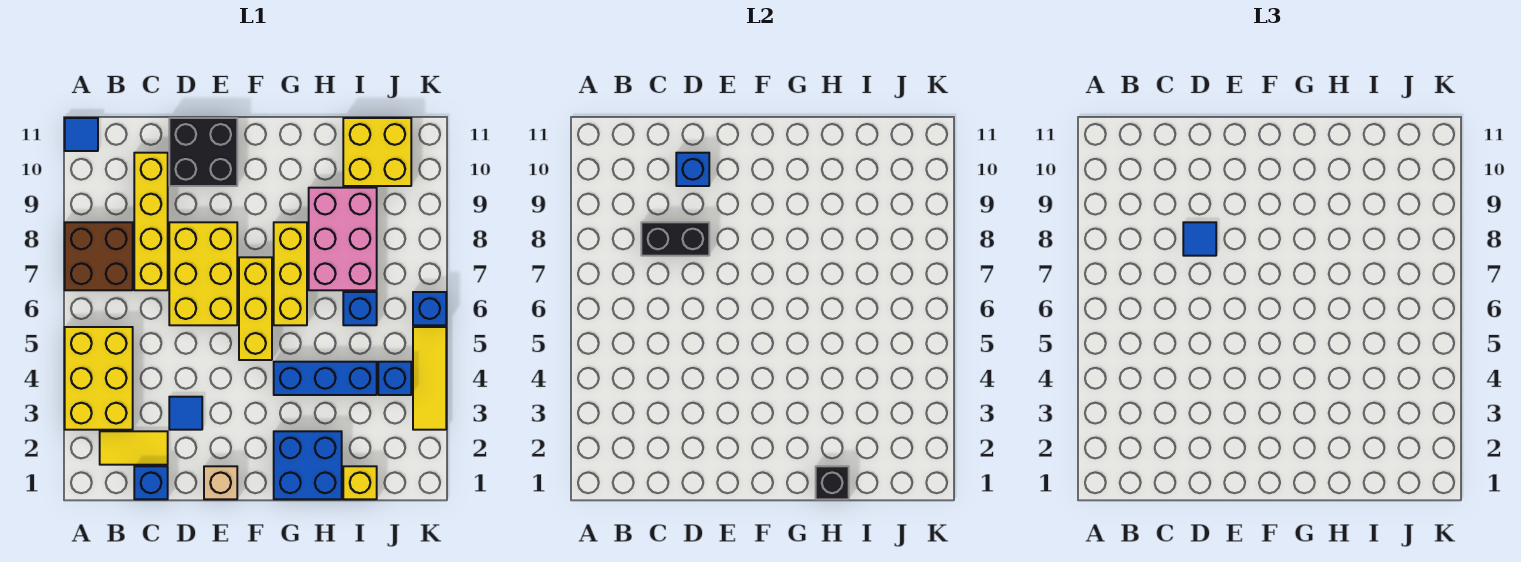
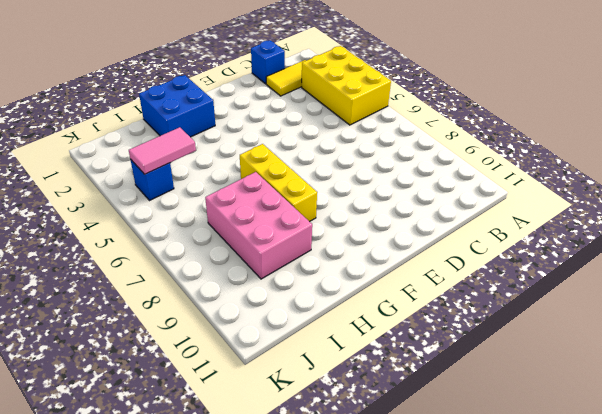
pink 1x2 tile [129,127,196,174] -> none
none -> brown 2x2 brick [65,222,133,290]
none -> blue 1x1 tile [65,118,98,151]
none -> yellow 1x4 brick [134,153,168,290]

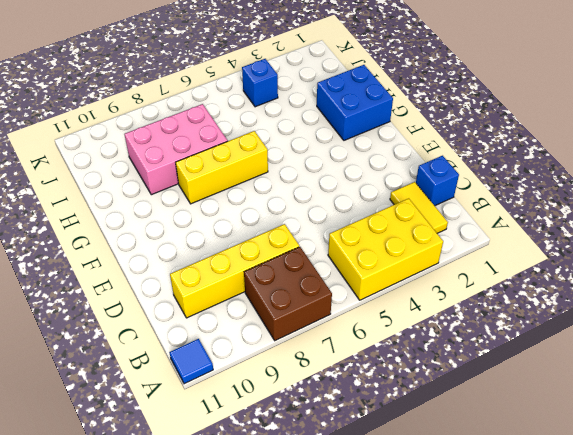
none -> blue 1x1 tile [169,397,202,430]
none -> yellow 2x3 brick [169,222,237,325]
none -> black 2x2 brick [169,118,237,186]

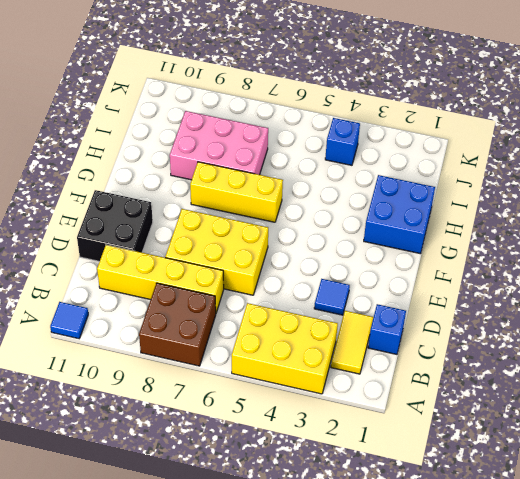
none -> tan 1x1 brick [204,466,237,499]
none -> yellow 1x3 brick [239,257,272,360]
none -> blue 1x3 brick [274,362,377,395]

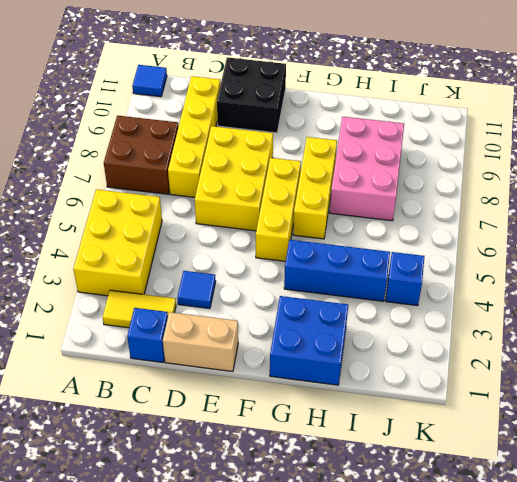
tan 1x2 brick [163,312,238,372] -> tan 1x1 brick [204,466,237,499]
none -> yellow 1x1 brick [343,466,377,499]
none -> blue 1x1 brick [343,292,377,325]
none -> yellow 2x2 brick [343,118,411,186]

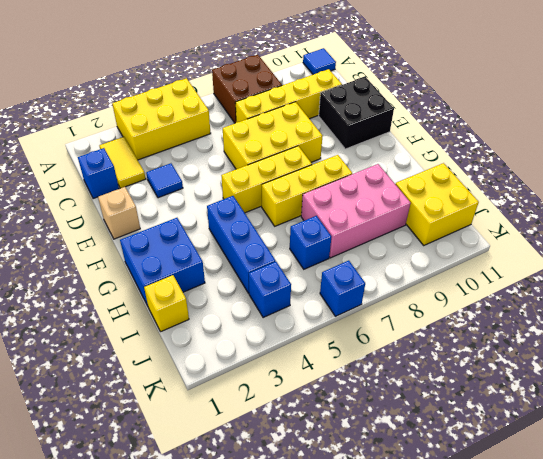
none -> yellow 1x3 tile [413,327,446,430]
none -> black 1x2 brick [641,222,709,256]
none -> blue 1x1 brick [676,153,709,186]

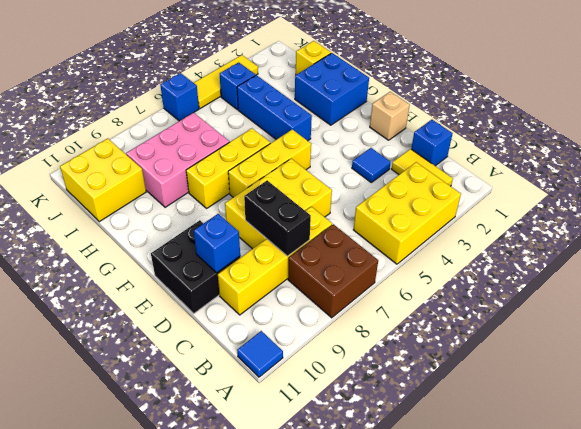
none -> blue 1x1 brick [343,292,377,325]
none -> black 1x1 brick [816,466,849,499]
none -> blue 1x1 tile [1183,222,1216,256]

